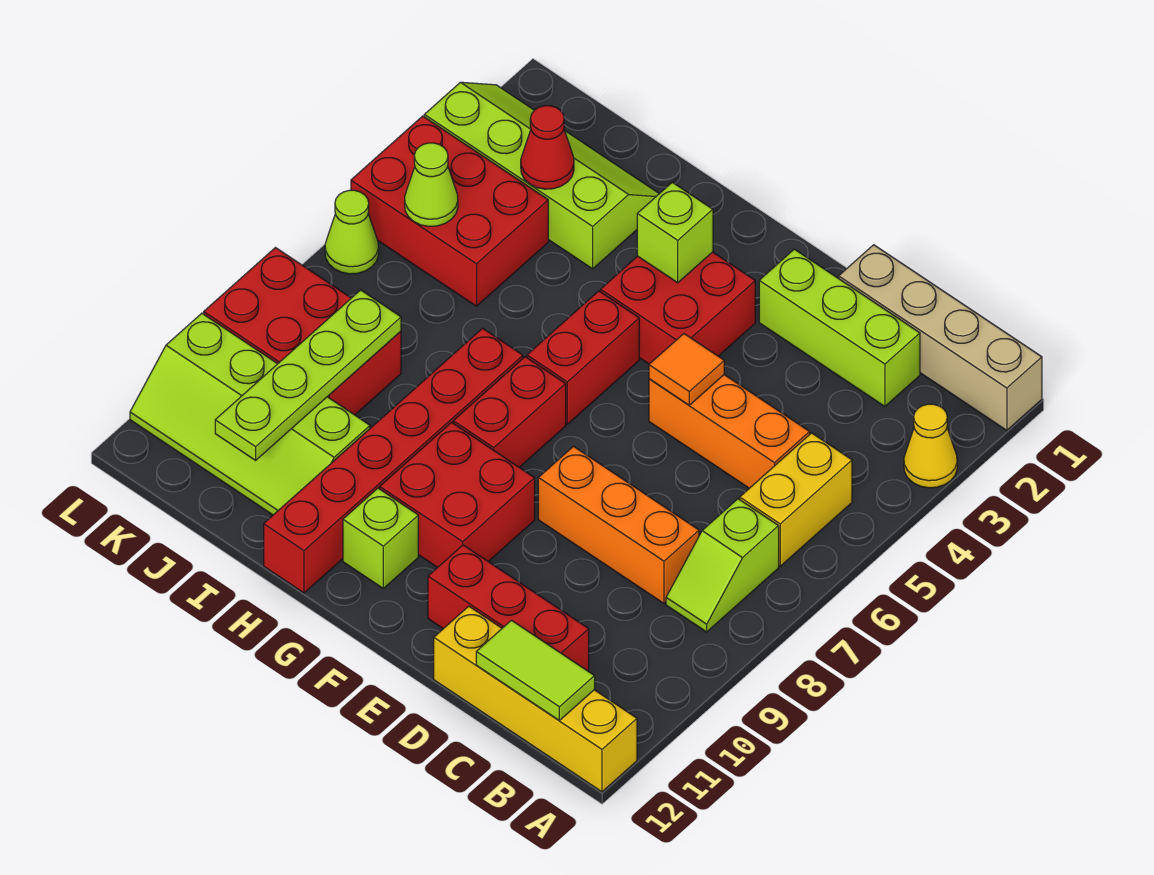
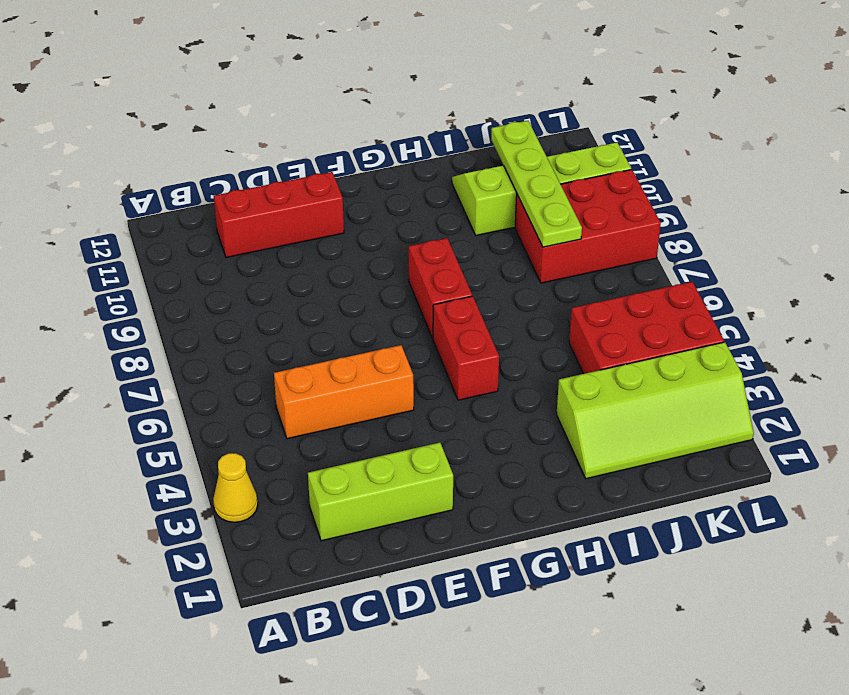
none -> tan 1x4 brick [839,245,1042,430]
none -> yellow 1x4 brick [434,606,637,792]
none -> yellow 1x2 brick [740,433,852,566]

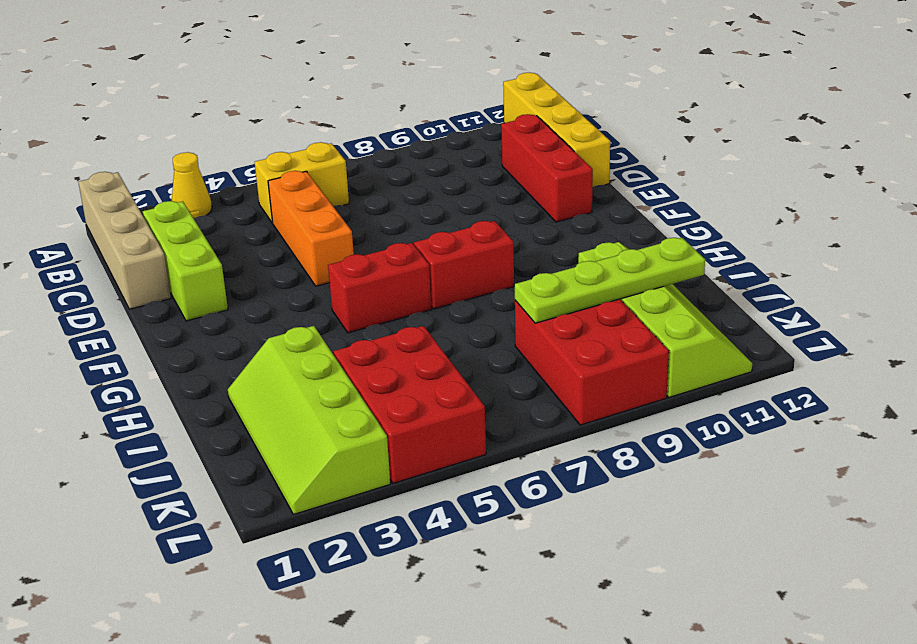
none -> lime 1x2 slope [666,499,779,632]
none -> orange 1x3 brick [538,446,699,604]
none -> red 2x2 brick [601,252,755,364]

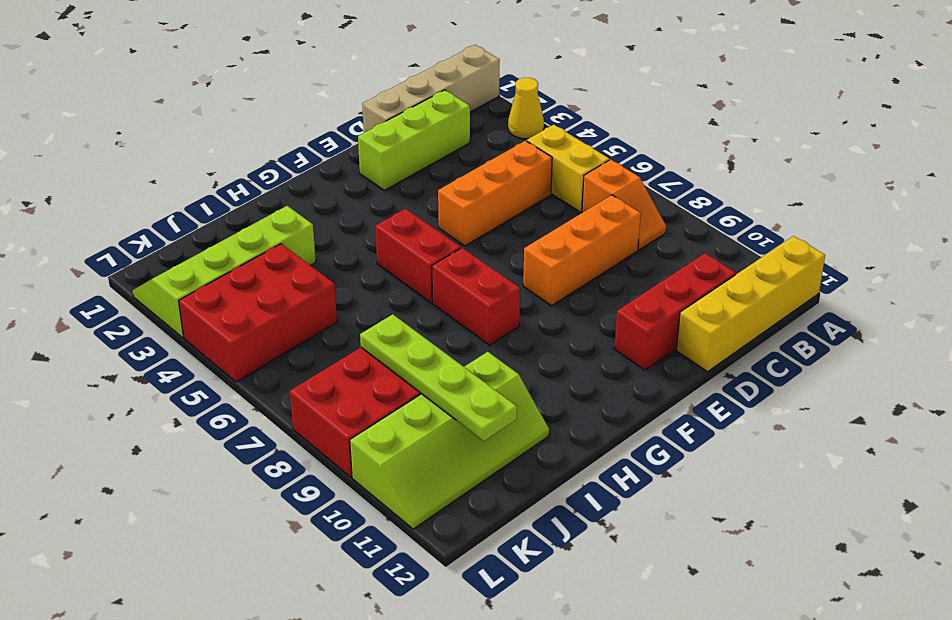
orange 1x2 slope [582,160,666,250] -> lime 1x2 slope [666,499,779,632]
none -> red 2x2 brick [601,252,755,364]
none -> red 2x2 brick [380,422,535,567]
none -> lime 1x1 brick [343,488,418,588]

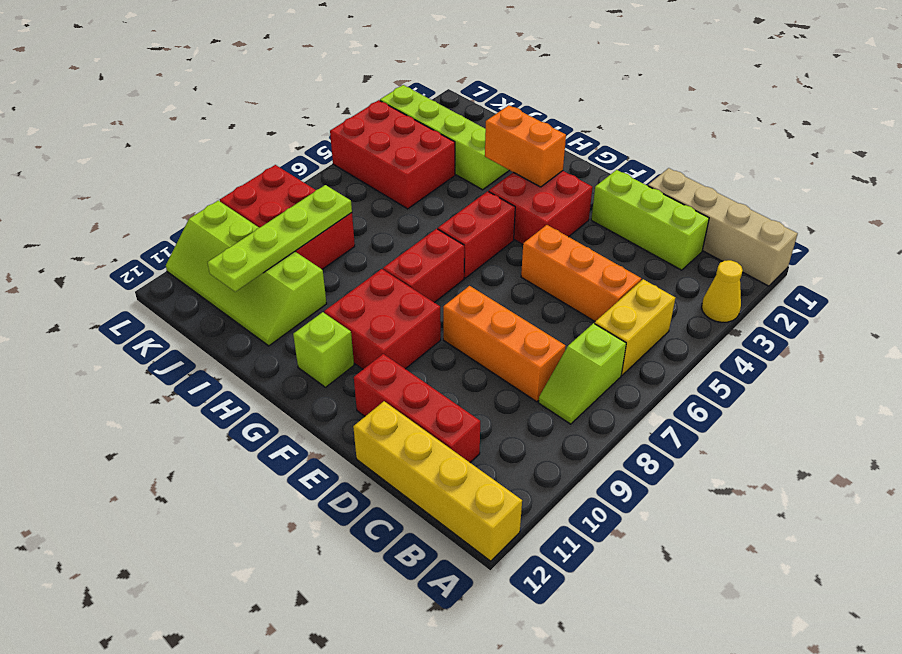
orange 1x2 brick [485,105,566,187] -> lime 1x1 brick [637,182,713,283]
none -> red 1x6 brick [264,328,523,593]
none -> lime 1x1 cone [325,190,379,274]
none -> lime 1x2 tile [476,620,595,720]

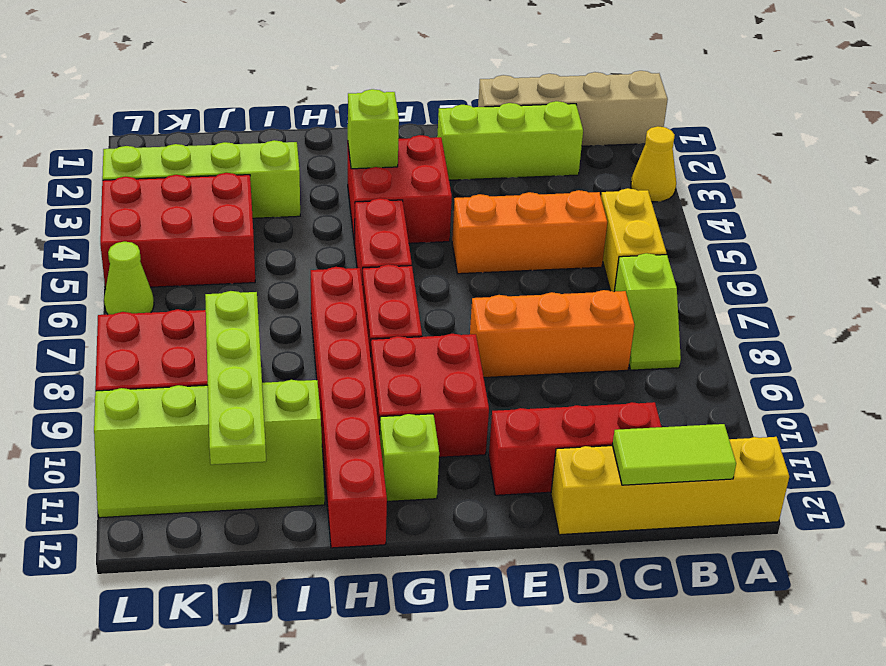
none -> orange 1x1 tile [649,334,724,405]
none -> red 1x1 cone [521,106,574,189]
none -> lime 1x1 cone [405,143,458,227]

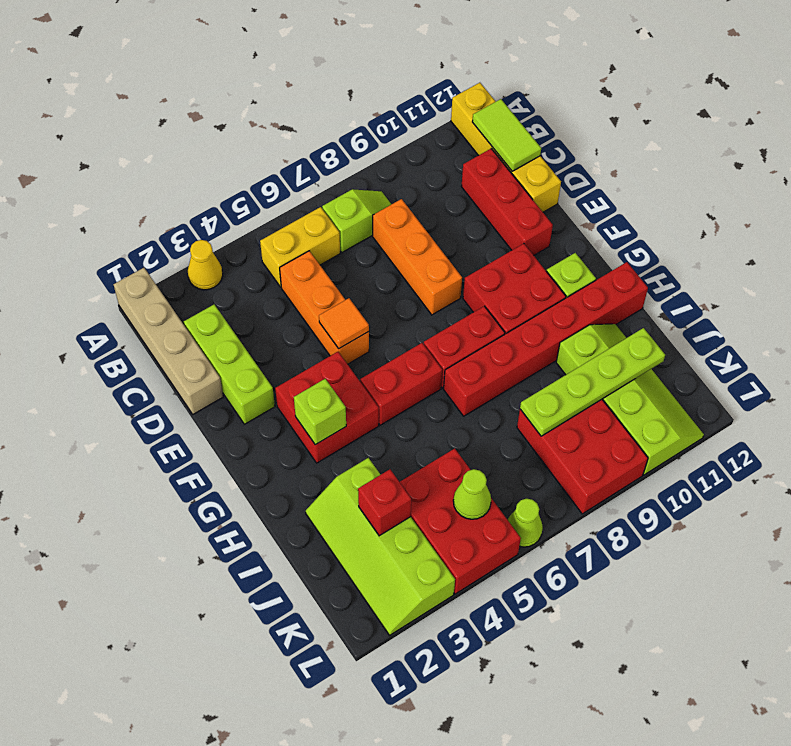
red 1x1 brick [358,469,411,536] -> red 1x1 cone [521,106,574,189]

